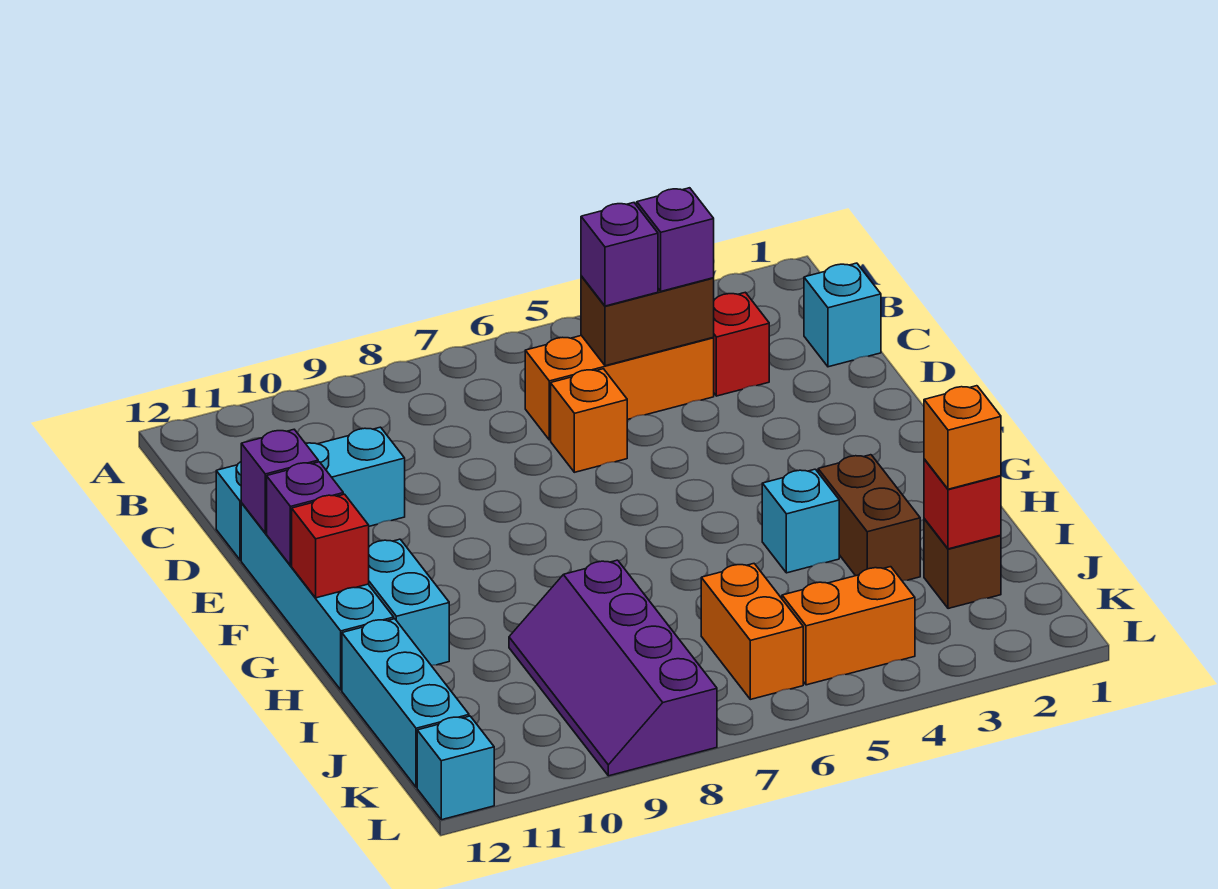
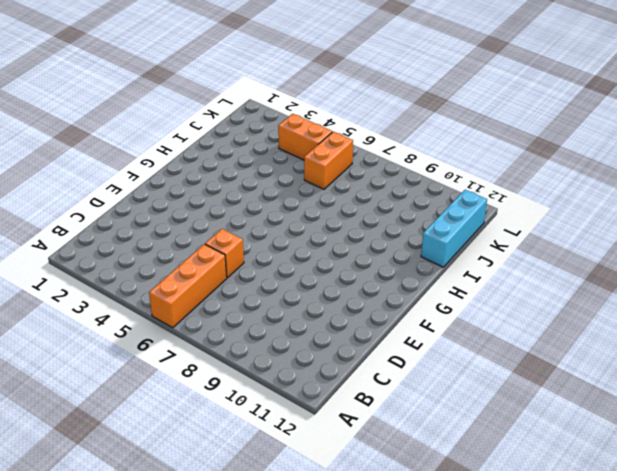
orange 1x3 brick [149,244,227,328] -> orange 1x3 brick turned to [525,336,714,440]
none -> cyan 1x1 brick [804,263,881,367]
none -> red 1x1 brick [713,292,769,396]
none -> cyan 1x3 brick [216,427,405,560]

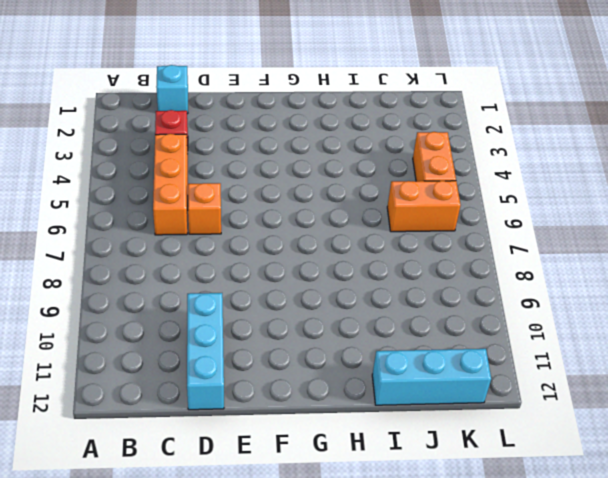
none -> cyan 1x4 brick [241,503,394,690]
none -> cyan 1x2 brick [368,539,449,665]
none -> brown 1x2 brick [818,455,920,581]

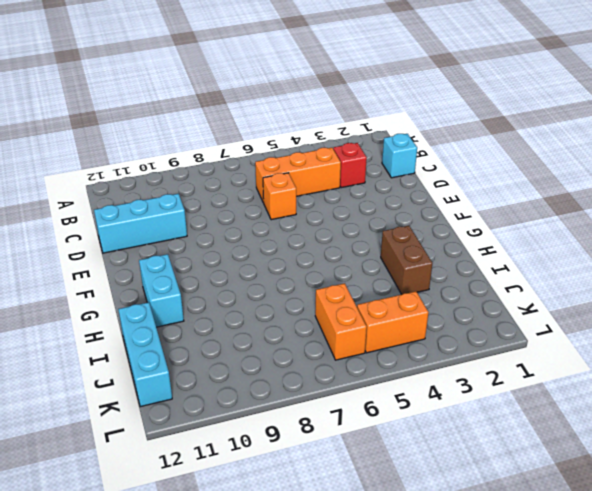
none -> cyan 1x4 brick [241,503,394,690]
none -> cyan 1x1 brick [762,469,839,573]
none -> purple 2x4 slope [509,560,717,776]

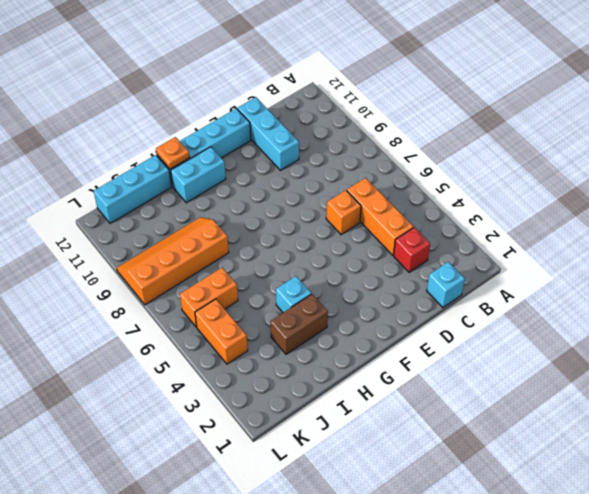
orange 1x1 plate [156,137,190,169] -> none
orange 2x4 slope [117,217,229,305] -> purple 2x4 slope [509,560,717,776]
none -> brown 1x1 brick [924,519,1001,609]
none -> cyan 1x1 brick [417,716,494,820]
none -> brown 1x2 brick [581,276,714,366]

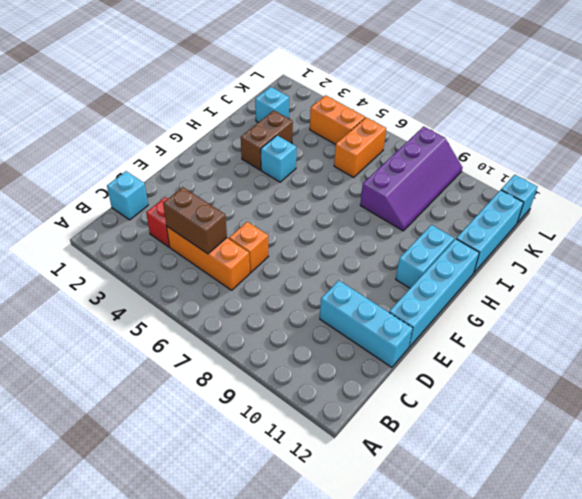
cyan 1x1 brick [255,87,289,122] -> brown 1x1 brick [924,519,1001,609]
none -> purple 1x1 brick [241,430,318,533]
none -> purple 1x1 brick [267,462,343,565]
none -> red 1x1 brick [292,494,369,598]

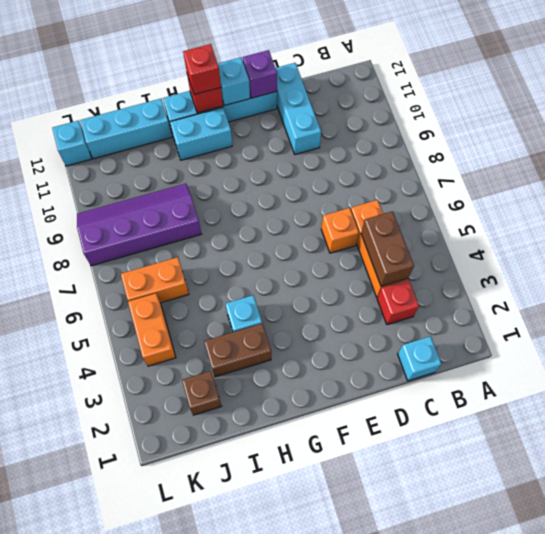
cyan 1x1 brick [218,58,250,106] -> purple 1x1 brick [267,462,343,565]
red 1x1 brick [183,44,221,95] -> red 1x1 brick moved to [924,459,1001,549]
none -> purple 1x1 brick [637,188,714,291]
none -> purple 1x1 brick [581,203,658,306]
none -> orange 1x1 brick [924,386,1001,489]

